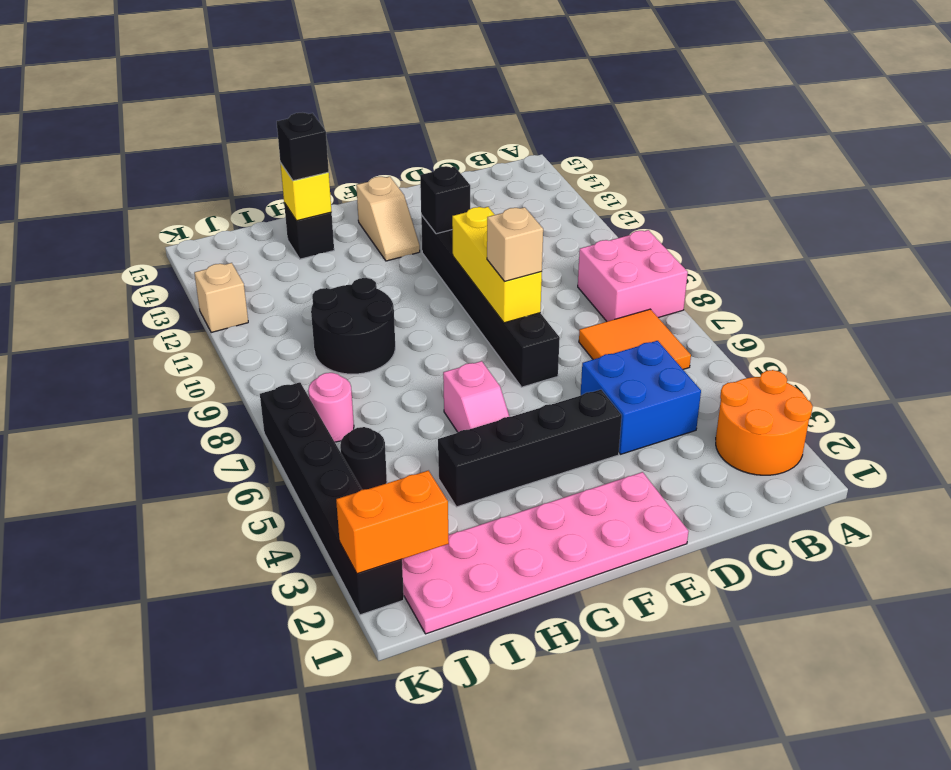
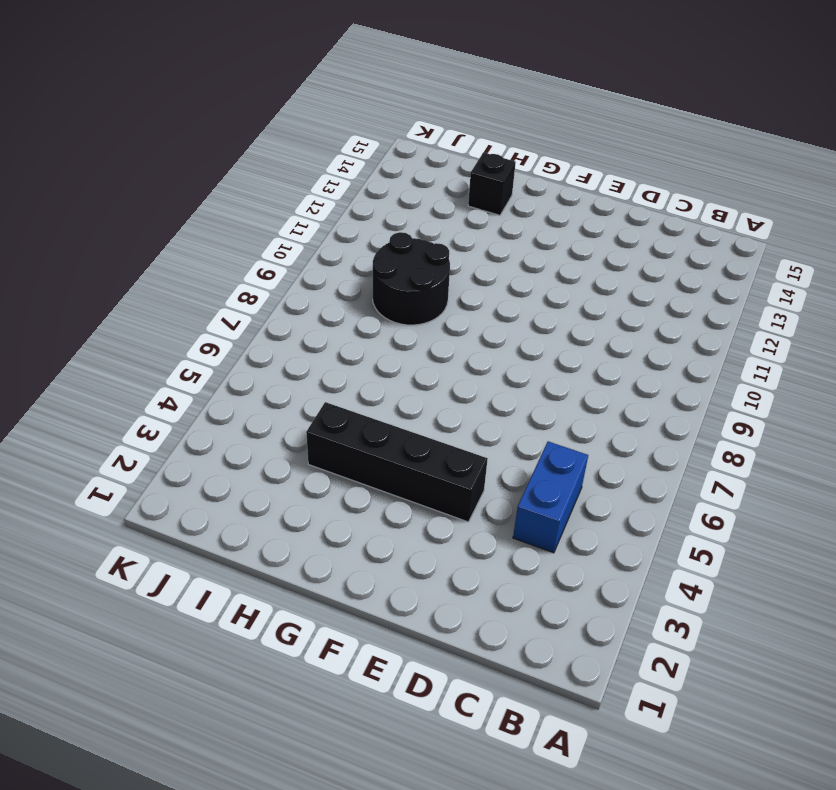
blue 1x2 brick [513,441,588,553] -> blue 2x2 brick [581,341,701,454]
none -> orange 2x2 round brick [716,370,813,475]
none -> pink 2x2 brick [578,230,688,321]
none -> orange 2x2 tile [579,309,691,369]

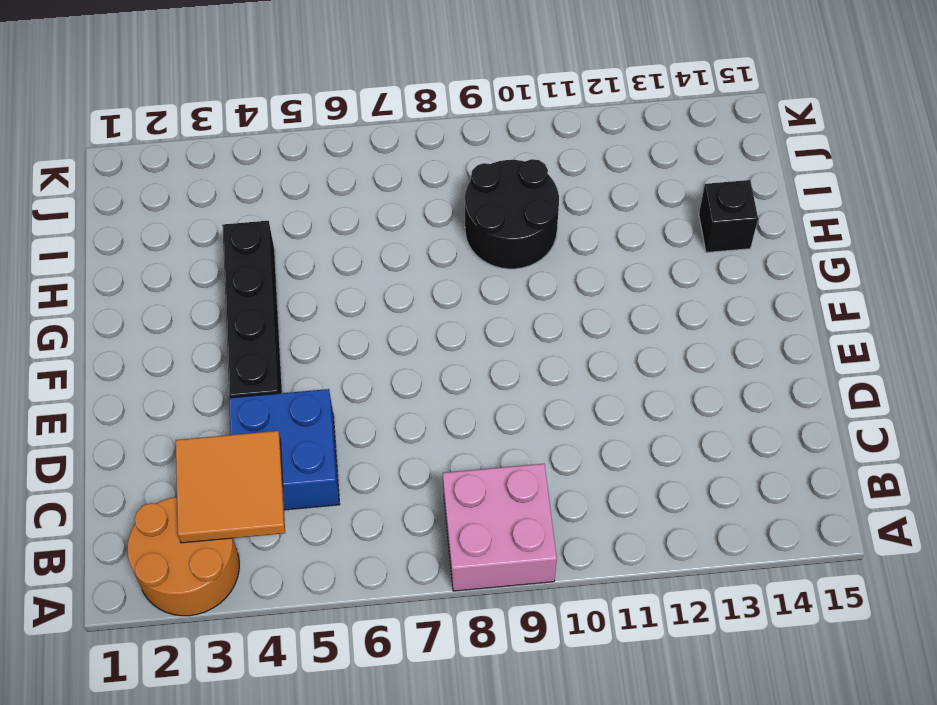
orange 2x2 tile [176,431,285,543] -> orange 2x2 tile moved to [579,309,691,369]
none -> pink 2x6 plate [402,472,689,634]
none -> black 1x6 brick [421,215,560,387]
none -> tan 1x2 slope [356,177,420,261]

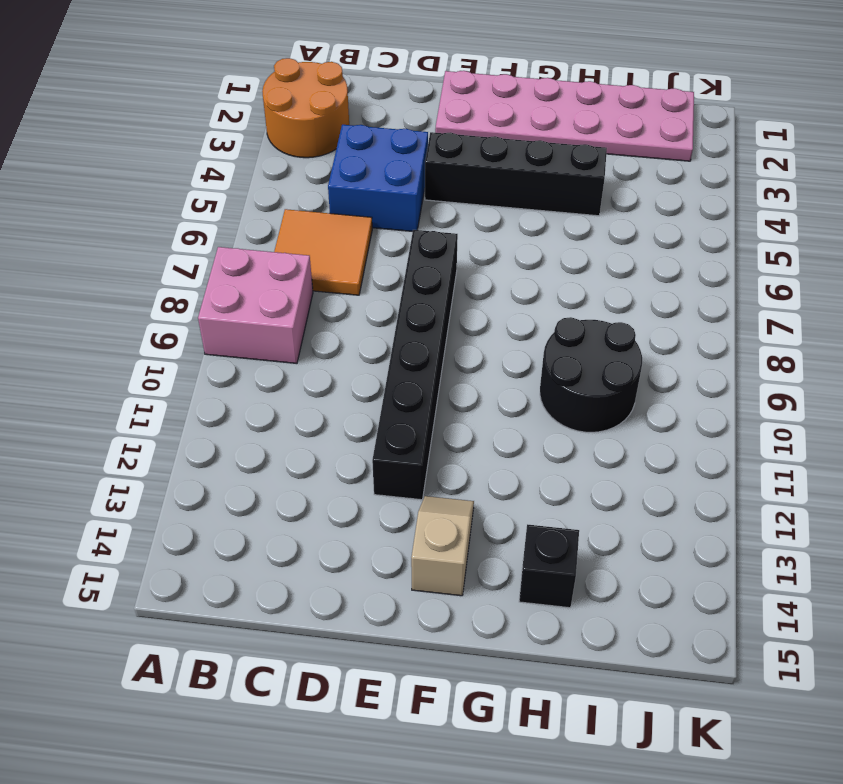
none -> pink 1x2 slope [443,361,509,432]
none -> black 1x1 round brick [340,427,387,490]
none -> pink 1x1 round brick [308,373,354,442]

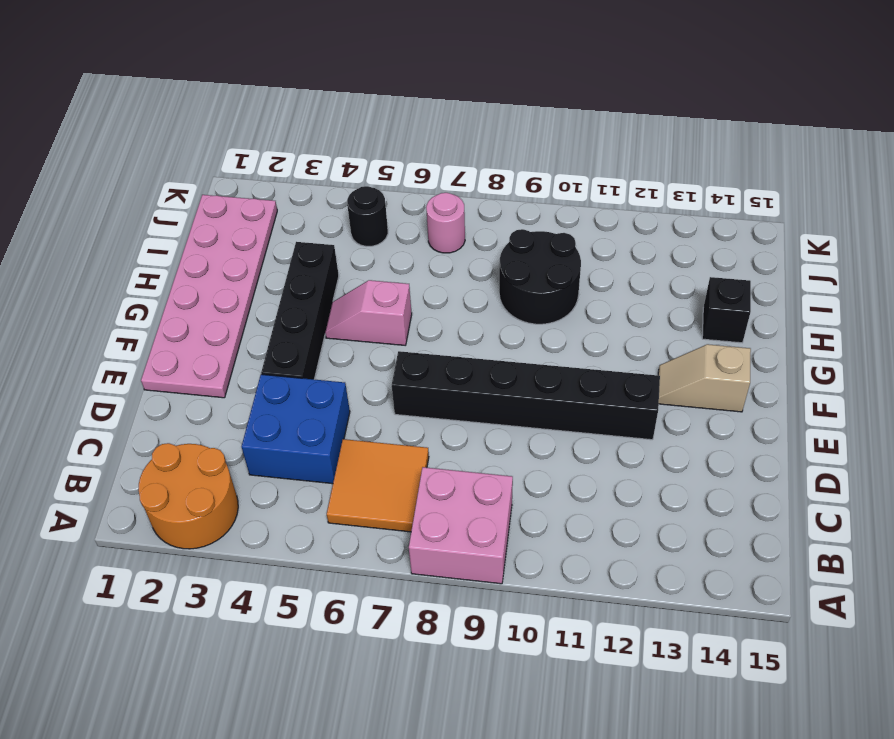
none -> black 1x6 brick [260,382,404,615]
none -> tan 1x1 brick [194,263,248,333]
none -> yellow 1x3 brick [452,207,542,323]

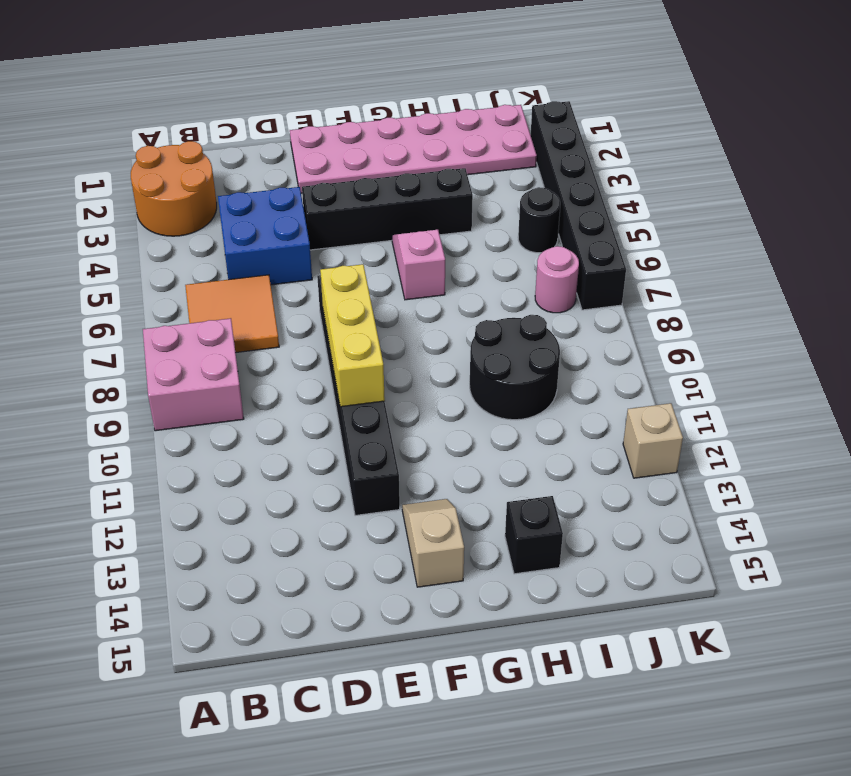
none -> black 1x1 brick [420,166,470,234]
none -> yellow 1x1 brick [280,163,332,221]
none -> orange 1x2 brick [336,471,449,574]

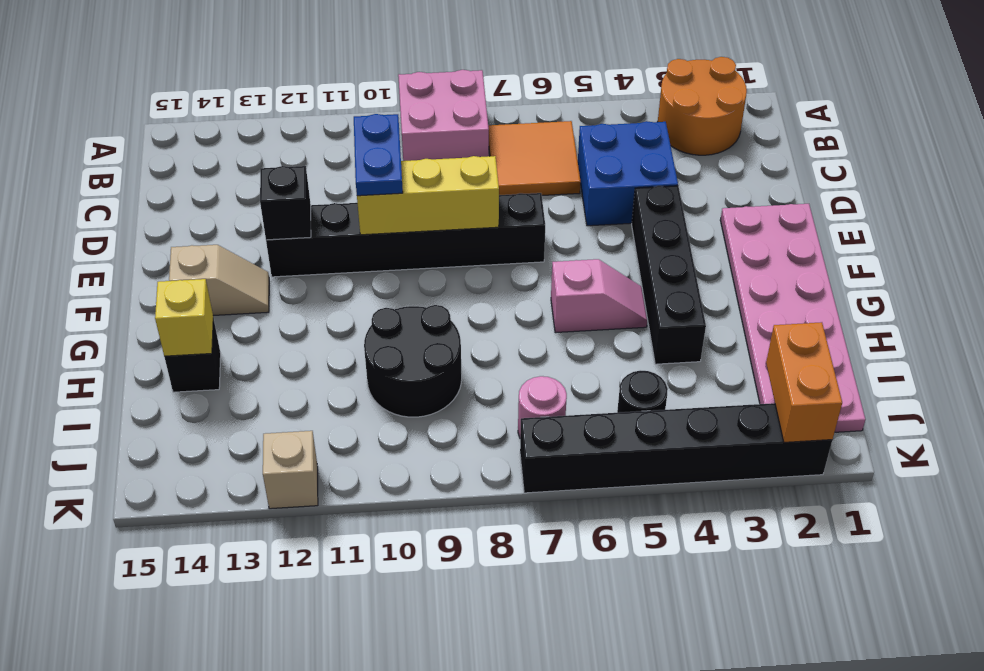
blue 1x2 plate [354,114,403,196] -> none
none -> tan 1x1 brick [487,207,543,281]
none -> black 1x1 brick [277,113,329,181]

